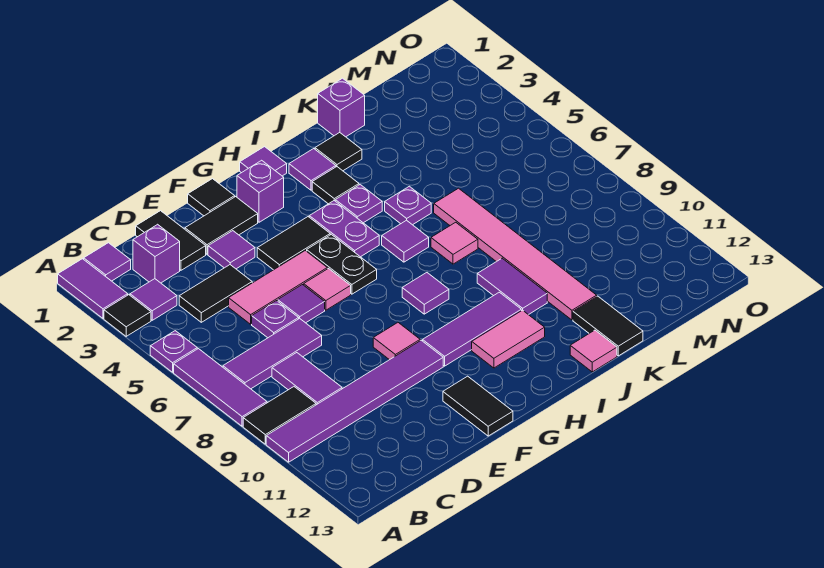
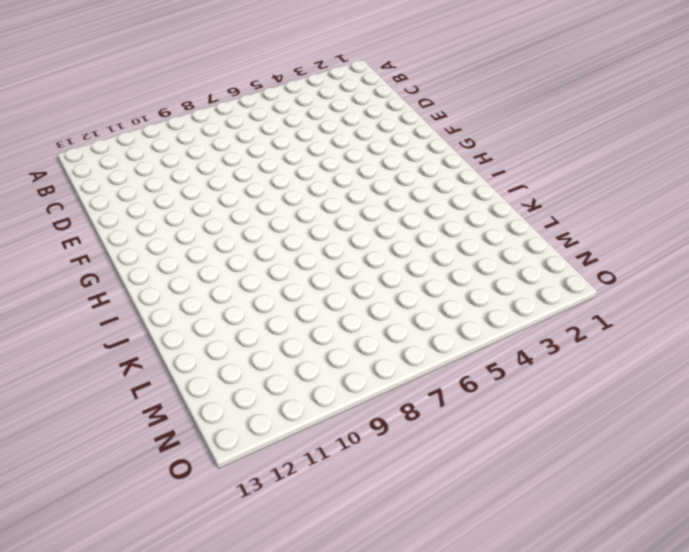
none -> purple 1x2 tile [58,259,128,318]
none -> black 1x1 tile [104,295,151,336]
none -> purple 1x1 plate [150,331,197,372]
none -> purple 1x3 tile [174,349,267,426]

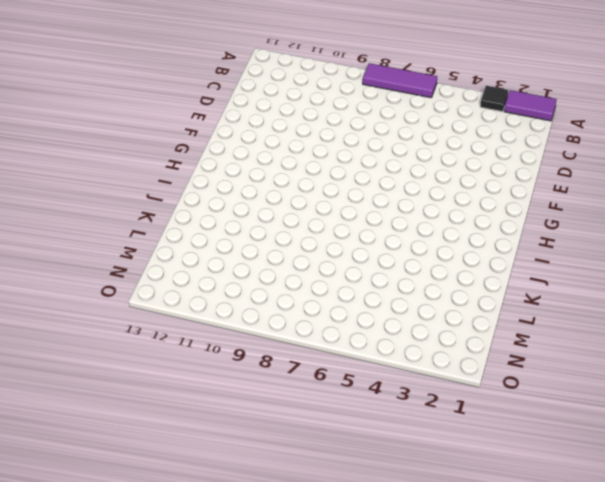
none -> purple 1x1 plate [150,331,197,372]
none -> black 1x2 tile [243,387,316,444]
none -> purple 1x6 tile [266,340,443,462]
none -> purple 1x1 tile [84,243,131,281]

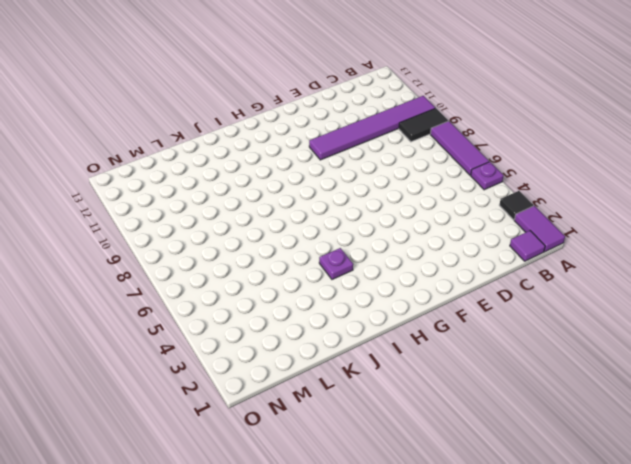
none -> purple 1x1 tile [130,279,177,320]
none -> purple 1x3 tile [223,318,322,389]
none -> purple 1x1 brick [133,224,180,283]
none -> black 1x2 tile [179,265,252,322]

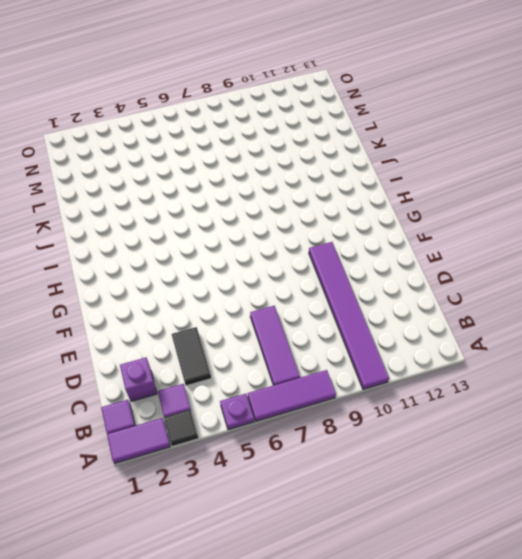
none -> black 1x2 tile [243,387,316,444]
none -> purple 1x2 tile [272,353,342,405]
none -> black 1x2 tile [136,211,206,270]
none -> pink 1x3 tile [229,251,327,324]

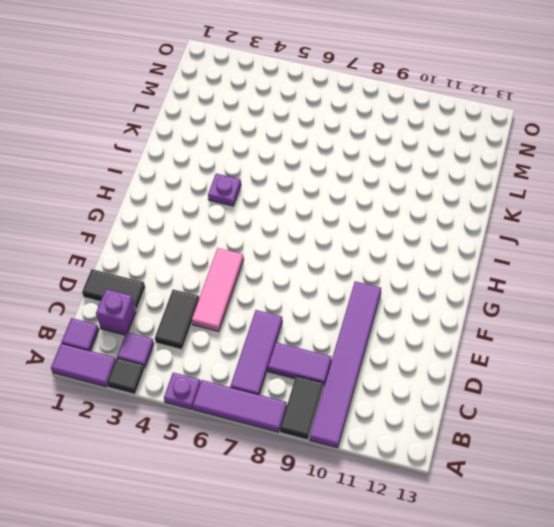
none -> purple 1x1 plate [252,301,299,338]
none -> black 1x2 tile [185,197,258,254]
none -> purple 1x1 tile [208,231,255,269]
none -> purple 1x1 tile [278,285,325,323]

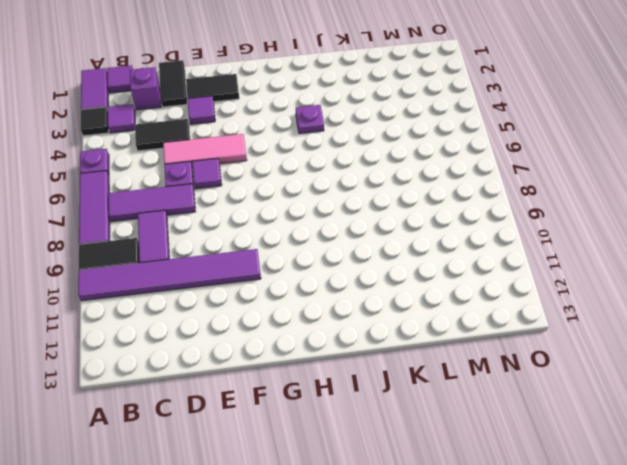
none -> black 1x1 tile [188,179,235,216]
none -> black 1x2 tile [257,217,330,270]
none -> pink 1x1 tile [304,269,351,310]
none -> pink 1x1 tile [373,323,420,360]

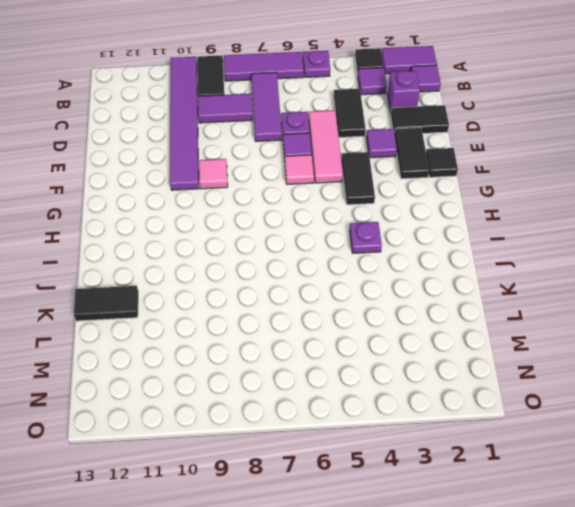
none -> black 1x2 tile [443,376,513,436]
none -> purple 1x1 brick [237,160,284,222]
none -> black 1x2 plate [307,234,377,294]
none -> purple 1x3 tile [423,292,521,366]

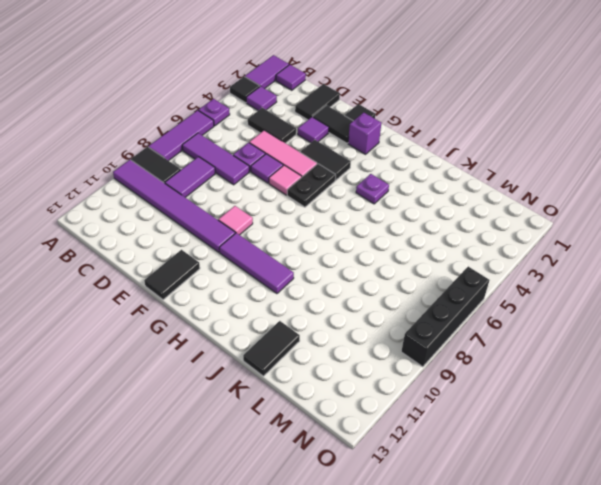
black 1x4 brick [401,267,490,367] -> none
none -> purple 1x1 brick [133,224,180,283]
none -> purple 1x1 tile [240,147,287,176]
none -> purple 1x2 plate [309,201,379,257]
none -> purple 1x1 tile [402,273,449,314]

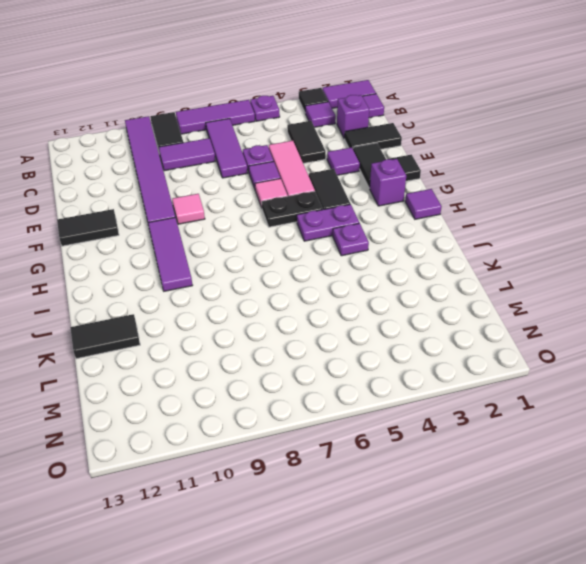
none -> purple 1x1 tile [402,273,449,314]
none -> pink 1x2 tile [472,310,545,368]
none -> purple 1x1 tile [289,149,336,190]
none -> black 1x1 tile [312,167,359,204]

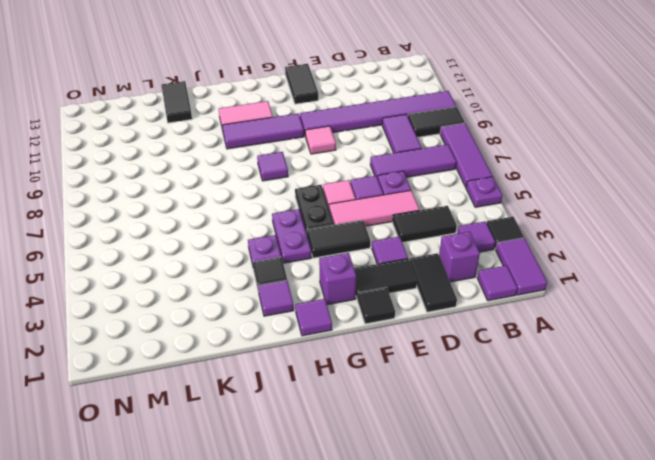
none -> purple 1x1 tile [382,220,429,262]
none -> black 1x1 tile [315,133,362,171]
none -> purple 1x1 plate [385,186,431,225]
none -> pink 1x1 tile [431,222,478,264]

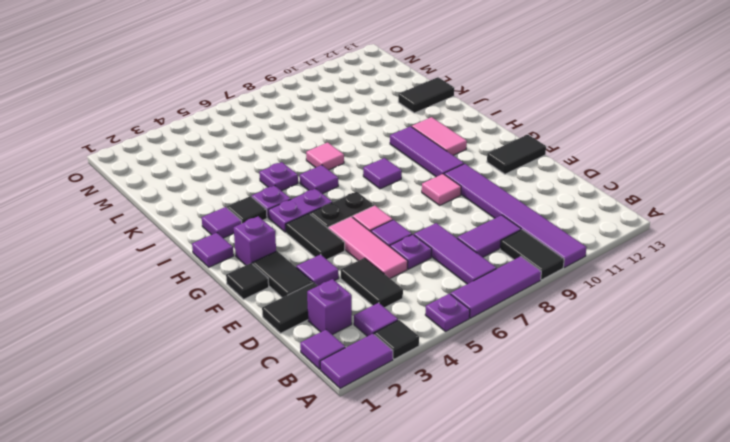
none -> black 1x1 tile [315,133,362,171]
none -> purple 1x2 tile [477,258,547,315]
none -> pink 1x1 tile [570,330,617,372]
none -> purple 1x1 brick [318,78,365,137]

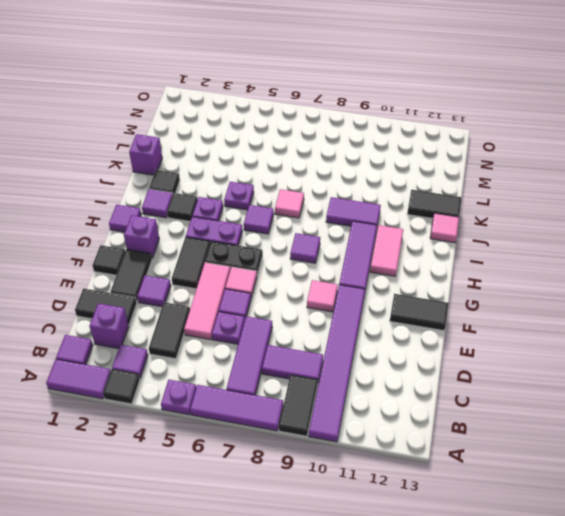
none -> pink 1x6 tile [434,188,597,320]

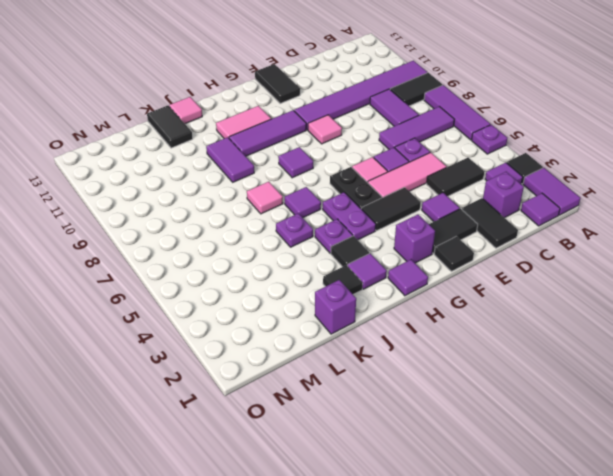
none -> pink 1x6 tile [434,188,597,320]

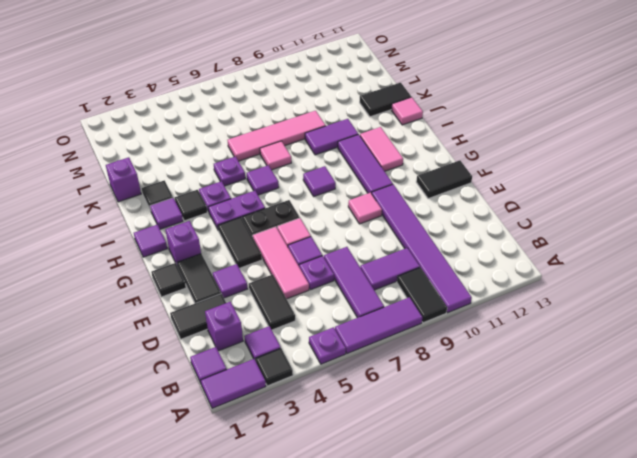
pink 1x4 tile [228,111,326,161] -> pink 1x6 tile [434,188,597,320]

